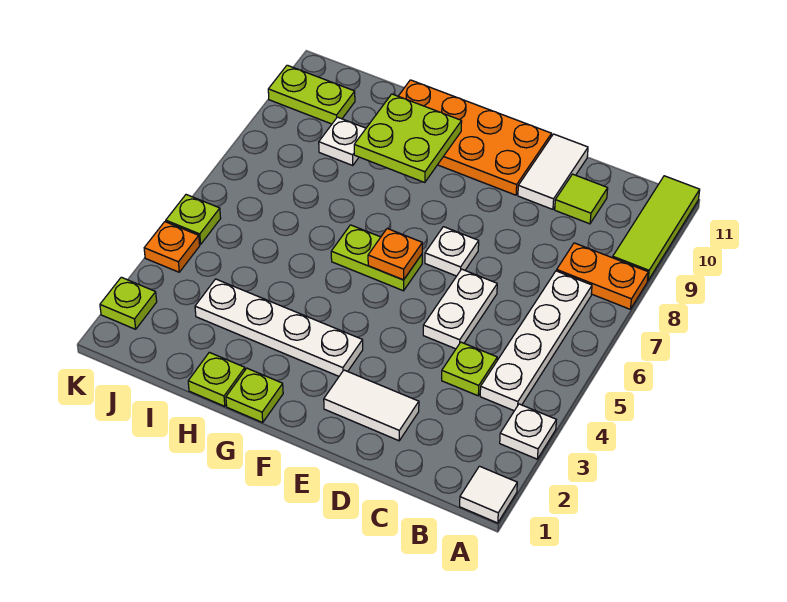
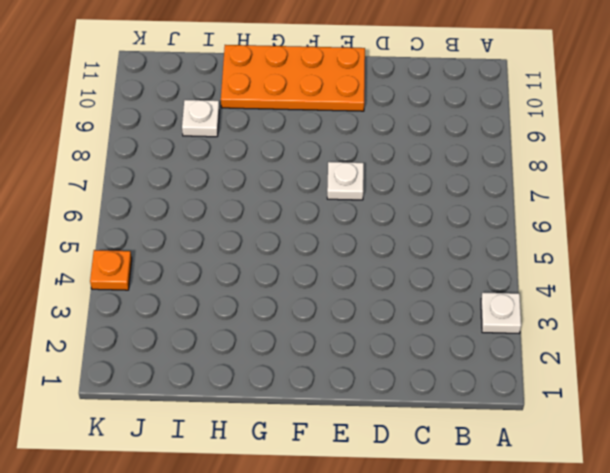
none -> white 1x1 tile [460,466,517,523]
none -> orange 1x2 plate [557,243,648,309]
none -> lime 1x3 tile [613,176,700,281]

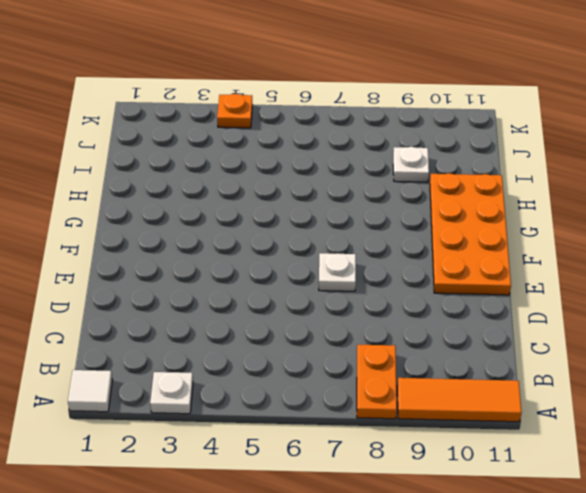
orange 1x3 tile [397,378,522,422] -> lime 1x3 tile [613,176,700,281]
none -> white 1x4 plate [480,271,592,411]
none -> lime 1x1 plate [442,342,497,396]
none -> lime 1x1 tile [555,174,608,224]

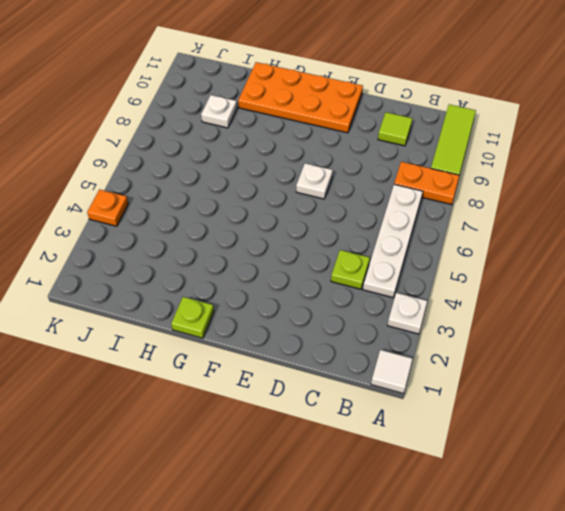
none -> white 1x2 tile [324,370,419,441]
none -> white 1x2 plate [423,269,497,349]
none -> white 1x2 tile [518,134,588,209]

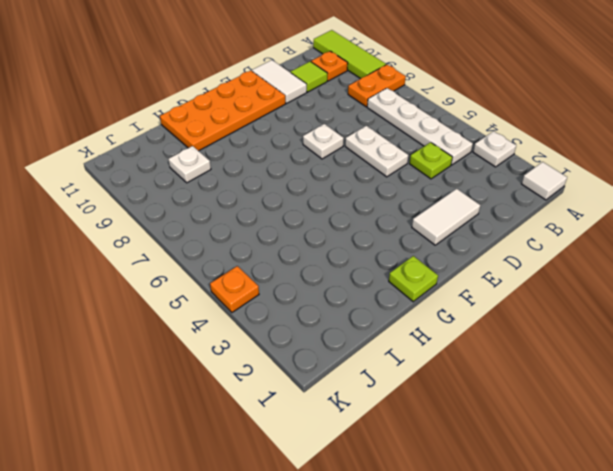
orange 1x1 plate [311,51,348,81] -> orange 1x1 plate moved to [368,228,422,280]
none -> white 1x4 plate [195,279,363,376]
none -> lime 1x2 plate [331,225,422,291]
none -> lime 1x1 plate [188,352,245,406]

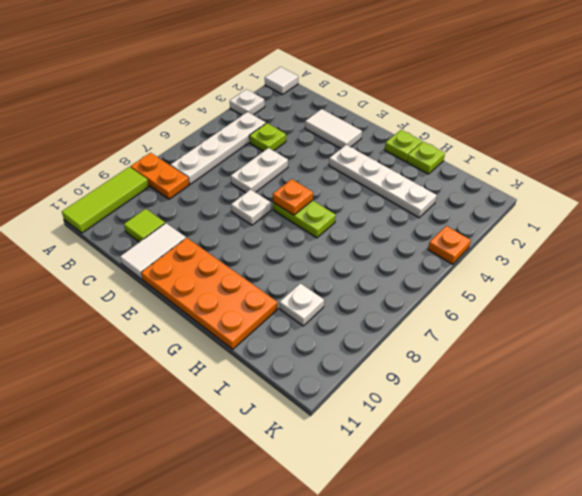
none -> lime 1x2 plate [268,65,355,124]
none -> lime 1x1 plate [100,277,157,329]
none -> lime 1x1 plate [166,195,221,245]

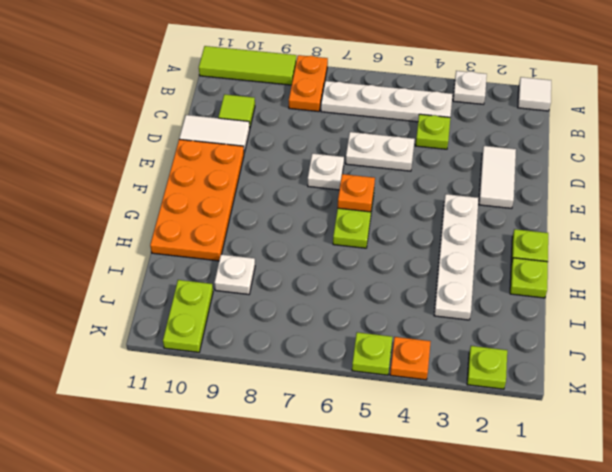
none -> lime 2x2 plate [354,94,462,183]

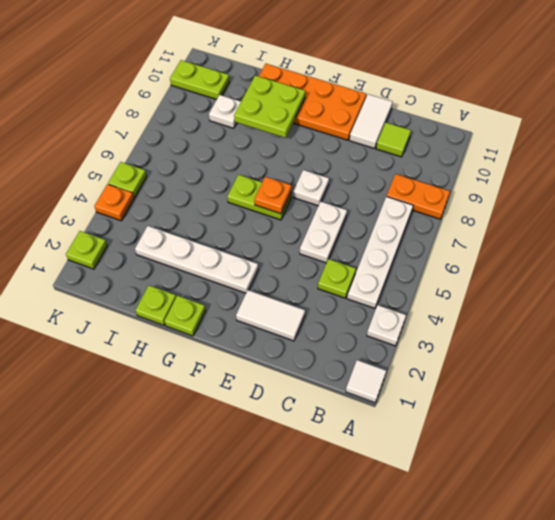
none -> lime 1x3 tile [613,176,700,281]

